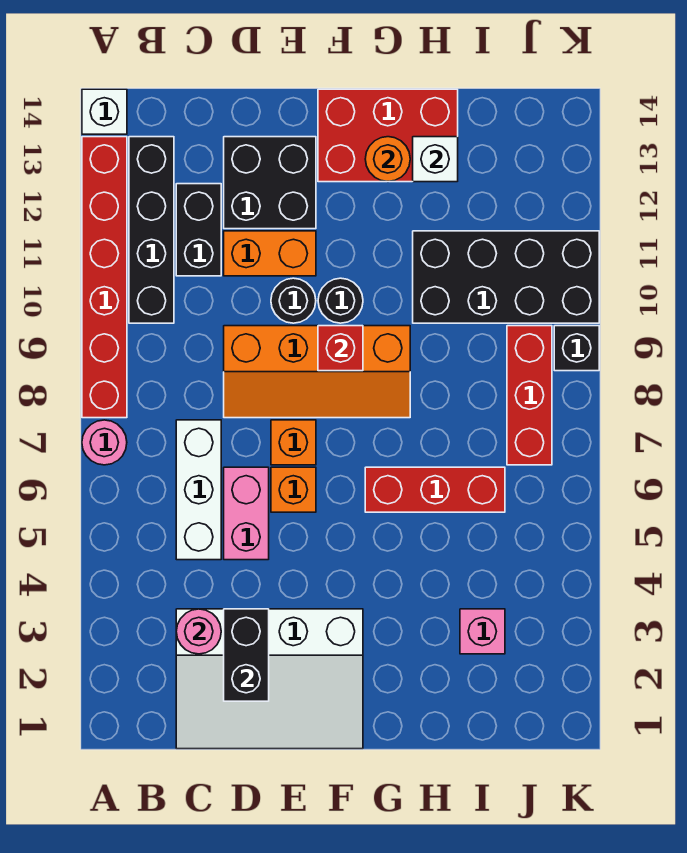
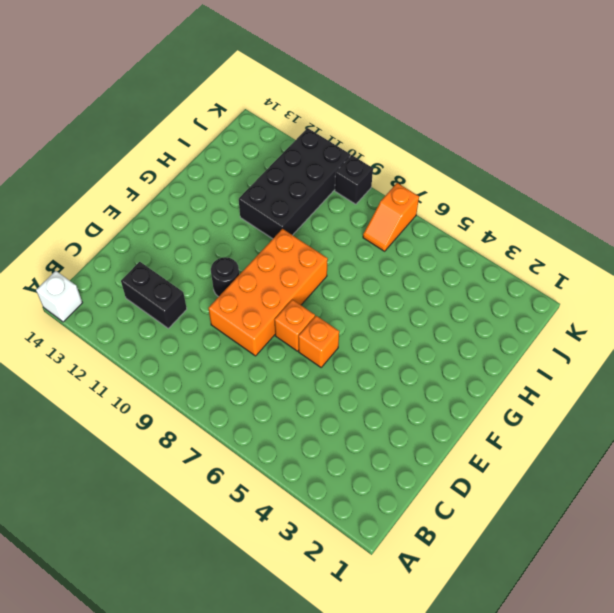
orange 2x4 brick [208,229,328,356] -> orange 2x4 slope [224,326,410,418]
orange 1x2 slope [363,183,419,251] -> red 1x3 brick [507,326,552,465]
none -> pink 1x1 round brick [82,420,127,465]
none -> red 1x6 brick [82,137,127,418]
none -> black 1x4 brick [129,137,174,323]

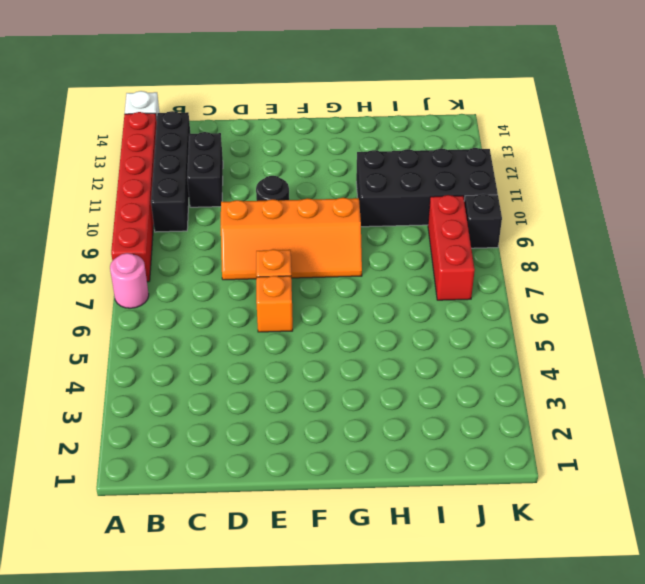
none -> white 3x4 slope [176,609,363,749]
none -> white 1x3 brick [176,420,221,560]
none -> pink 1x2 brick [224,467,269,560]

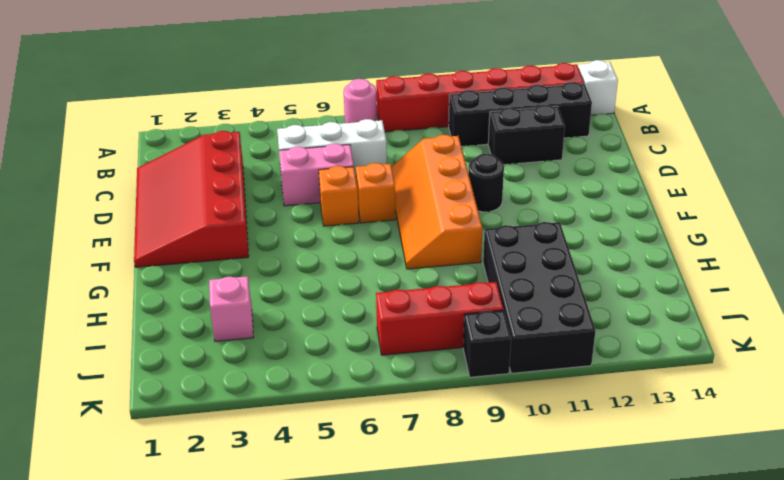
red 3x4 slope [134,131,249,267] -> white 3x4 slope [176,609,363,749]
none -> orange 1x2 brick [224,231,316,276]
none -> black 2x2 brick [224,137,316,229]
none -> black 1x1 round brick [318,278,363,323]

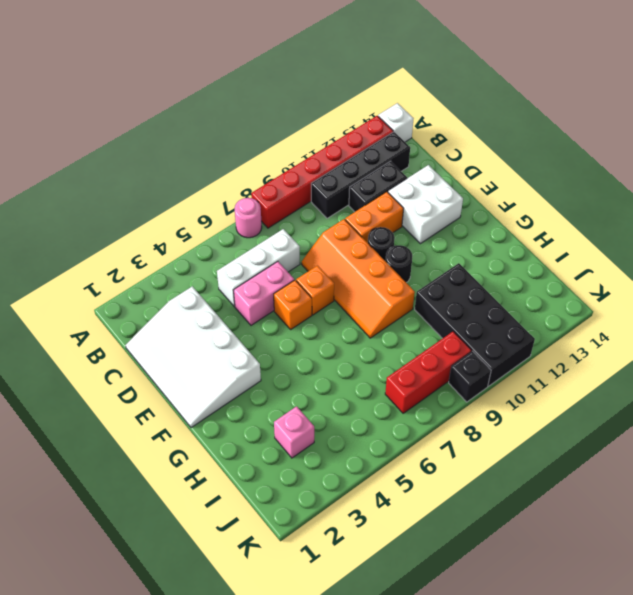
orange 1x2 brick [345,192,404,243] -> orange 1x2 brick turned to [224,231,316,276]
white 2x2 brick [388,165,463,244] -> black 2x2 brick [224,137,316,229]
none -> red 2x3 brick [318,89,458,182]
none -> red 1x3 brick [365,467,505,512]
none -> pink 1x1 round brick [176,609,221,654]

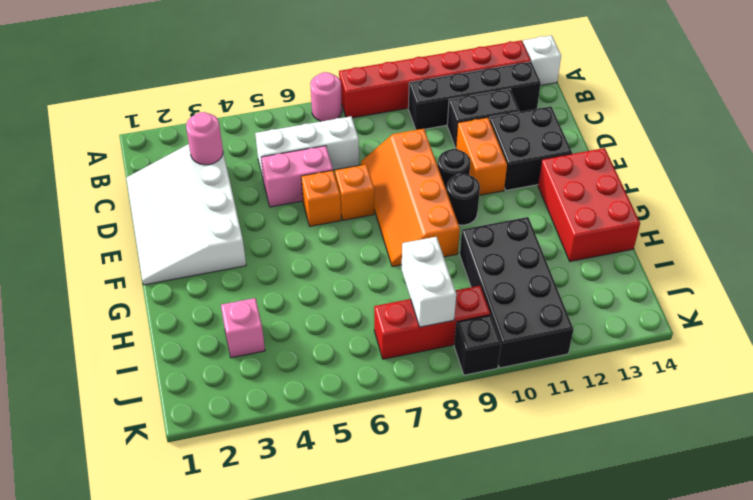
white 1x2 brick [402,237,456,327] -> none
none -> red 1x3 brick [365,467,505,512]
none -> black 1x2 brick [224,609,269,701]
none -> red 1x1 brick [318,326,363,371]

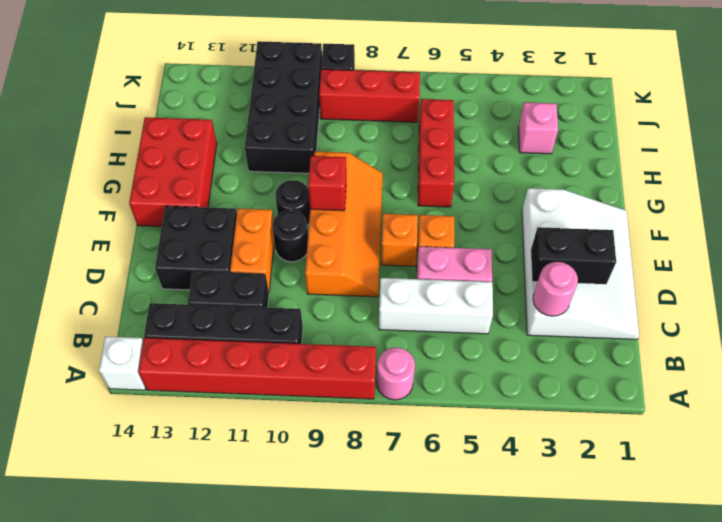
none -> orange 1x1 round brick [365,137,410,182]
none -> white 1x1 brick [413,137,458,182]

